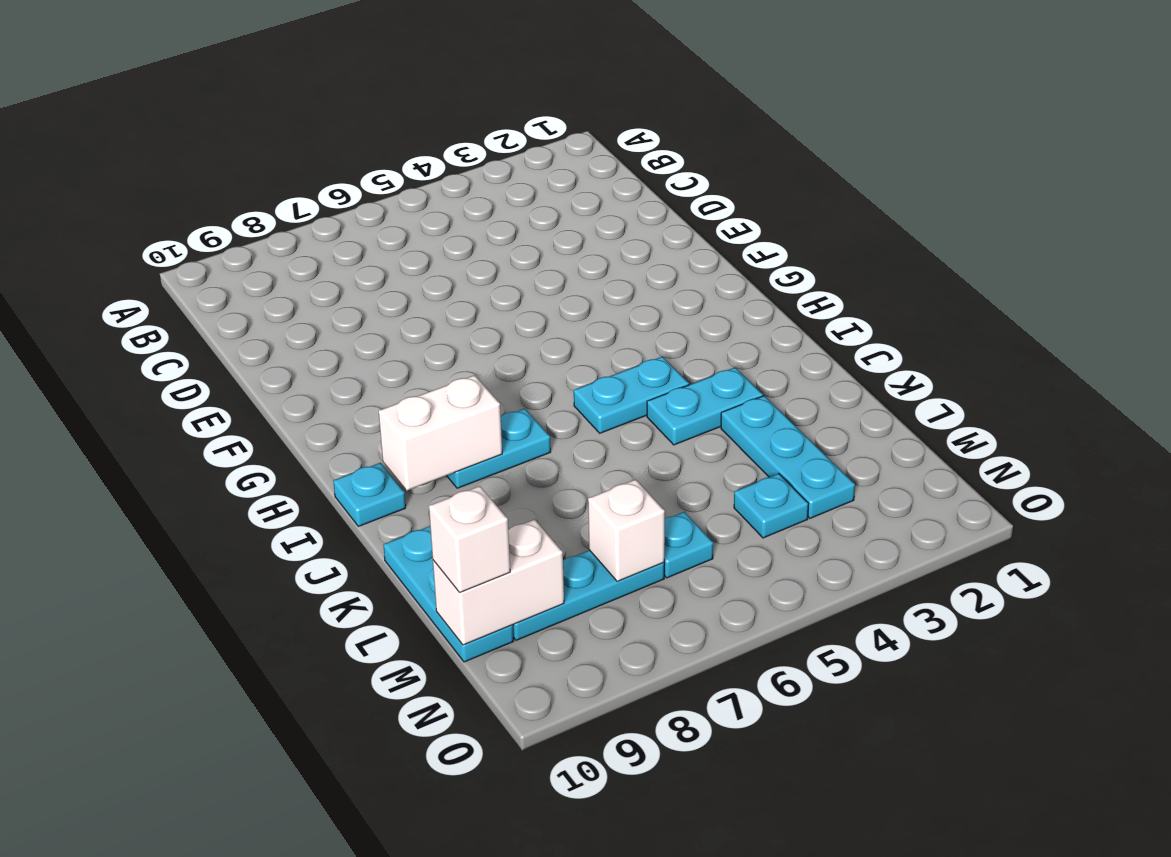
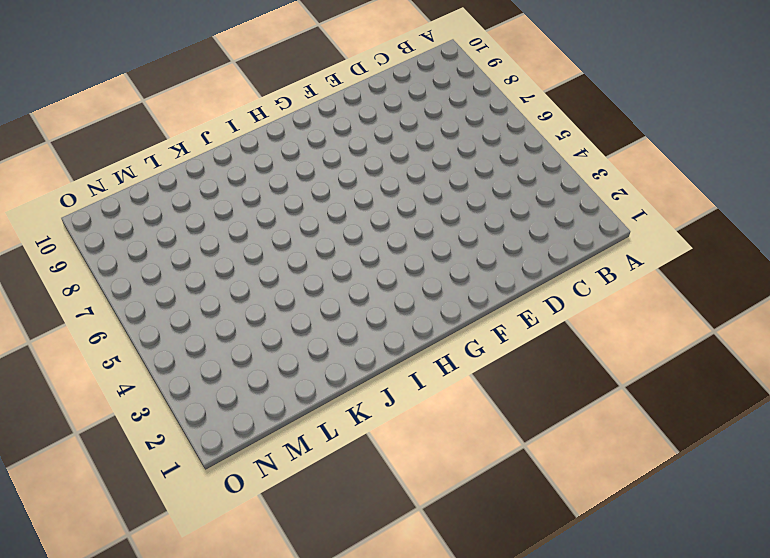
none -> cyan 1x2 plate [574,357,689,433]
none -> cyan 1x2 plate [447,408,551,488]
none -> cyan 1x1 plate [333,463,406,526]

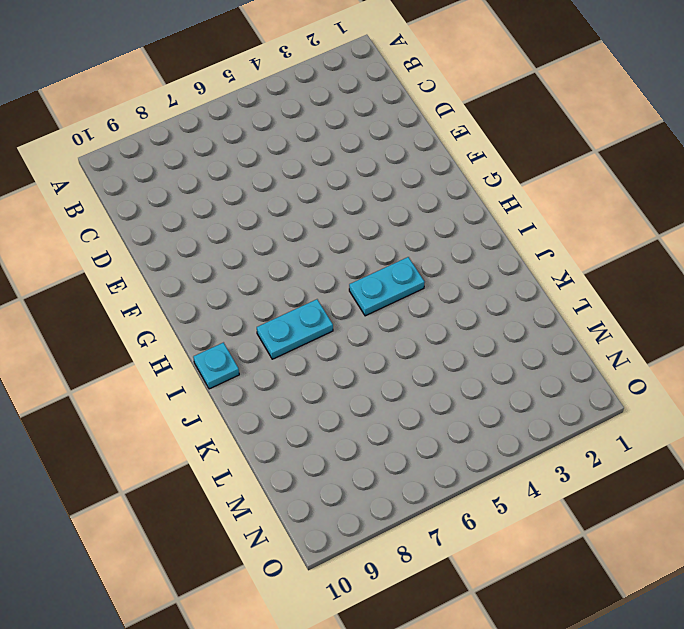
none -> cyan 1x2 plate [647,368,763,445]
none -> cyan 1x3 plate [721,396,855,518]
none -> cyan 1x3 plate [383,526,513,662]

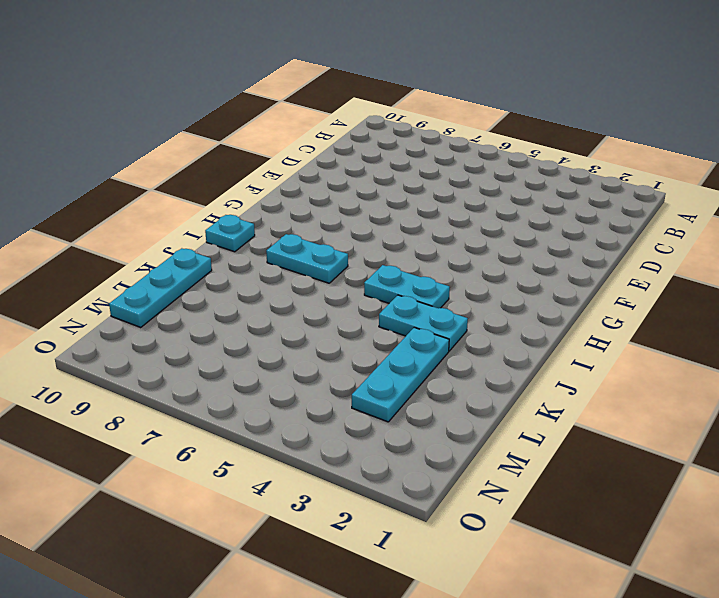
none -> cyan 1x1 plate [734,474,809,538]
none -> cyan 1x1 plate [664,512,713,578]
none -> cyan 1x3 plate [513,550,664,640]

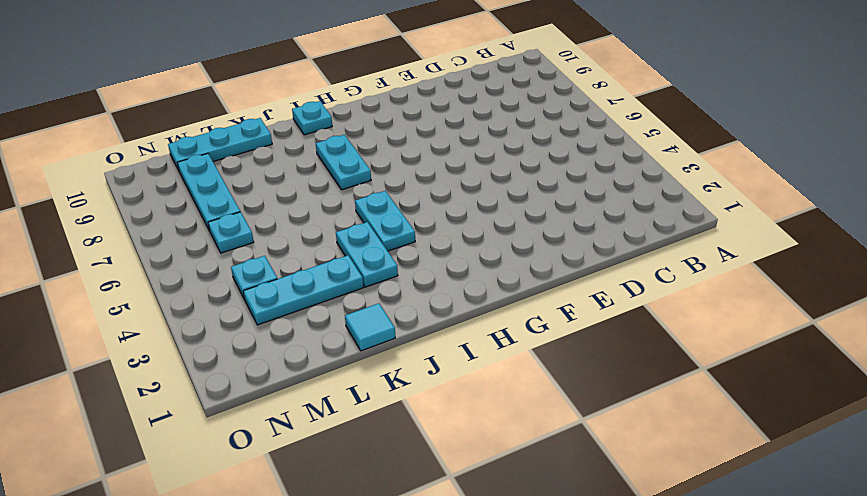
cyan 1x1 tile [345,303,395,351] -> none
none -> white 1x2 brick [379,375,502,490]
none -> white 1x1 brick [588,480,665,581]
none -> white 1x2 brick [433,519,564,645]

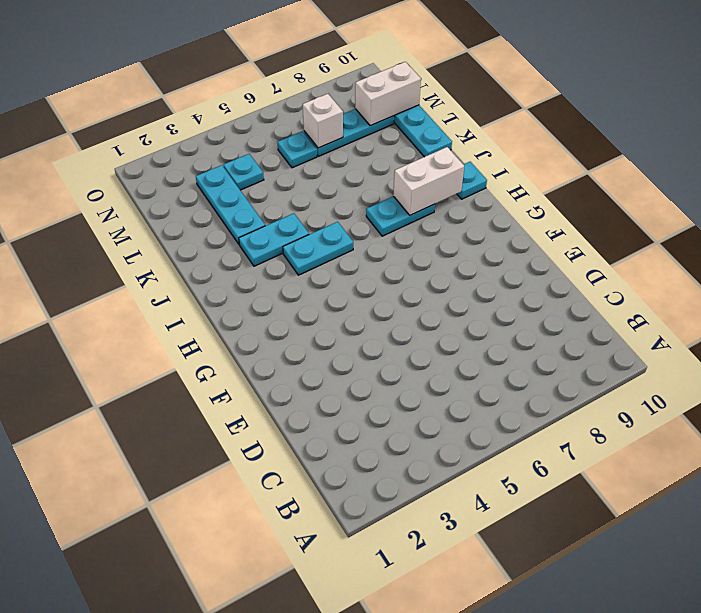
none -> white 1x1 brick [429,486,510,593]

